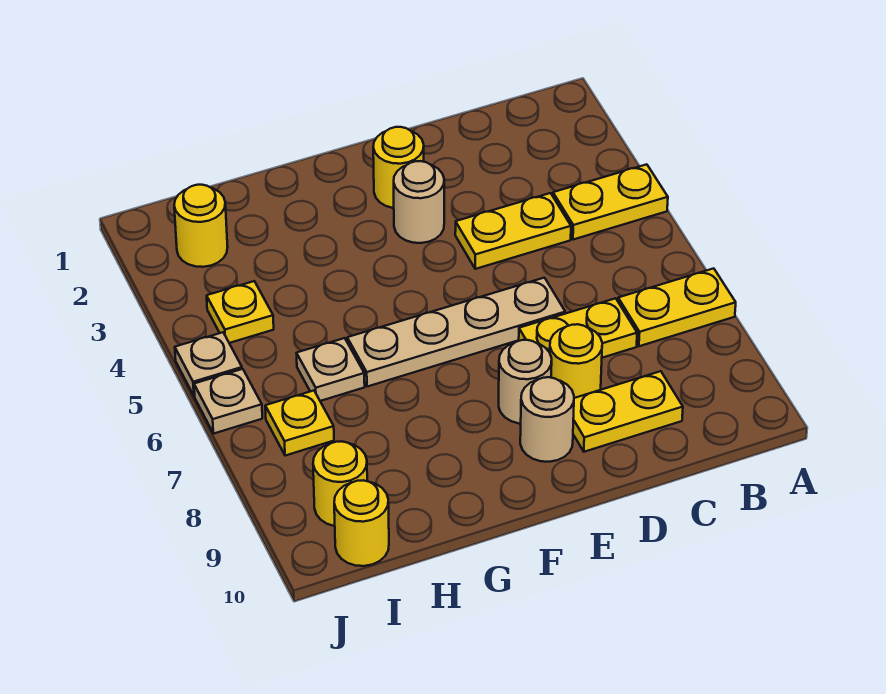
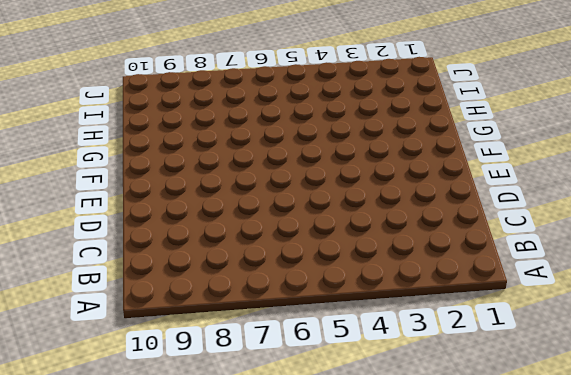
none -> yellow 1x2 plate [553,164,668,240]
none -> yellow 1x2 plate [618,268,736,346]
none -> yellow 1x2 plate [455,193,571,269]

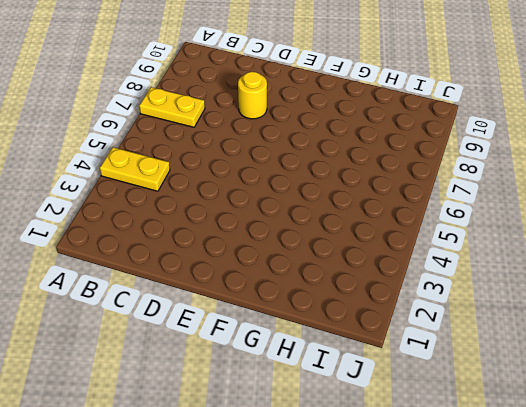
none -> yellow 1x2 plate [455,193,571,269]
none -> yellow 1x2 plate [519,298,637,358]
none -> yellow 1x2 plate [573,371,683,452]

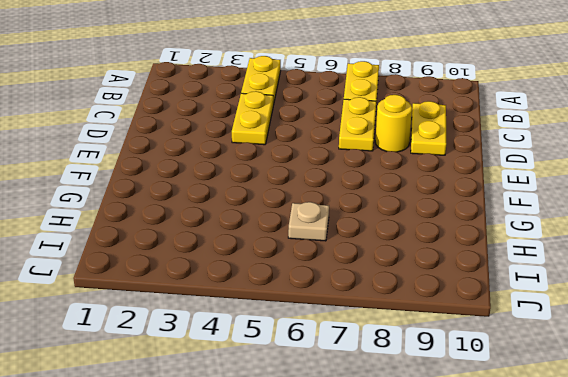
none -> tan 1x4 plate [347,278,565,387]
none -> yellow 1x1 round brick [373,127,424,208]
none -> tan 1x1 round brick [394,161,444,243]

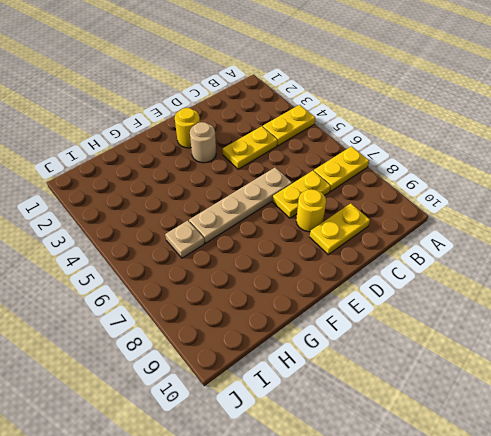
none -> tan 1x1 round brick [499,340,552,424]
none -> tan 1x1 round brick [520,377,574,462]
none -> yellow 1x1 round brick [174,185,228,267]

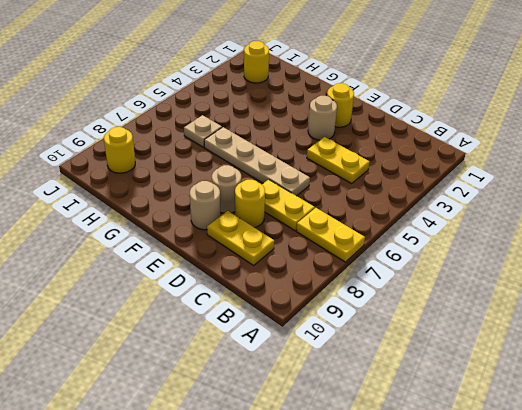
none -> yellow 1x2 plate [553,164,668,240]
none -> yellow 1x1 plate [207,281,274,343]
none -> yellow 1x1 plate [265,391,334,456]

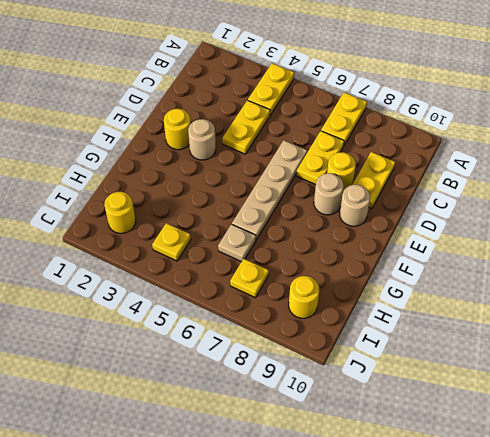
none -> yellow 1x1 round brick [334,480,389,566]
none -> tan 1x1 plate [175,332,242,396]
none -> tan 1x1 plate [194,369,262,434]

